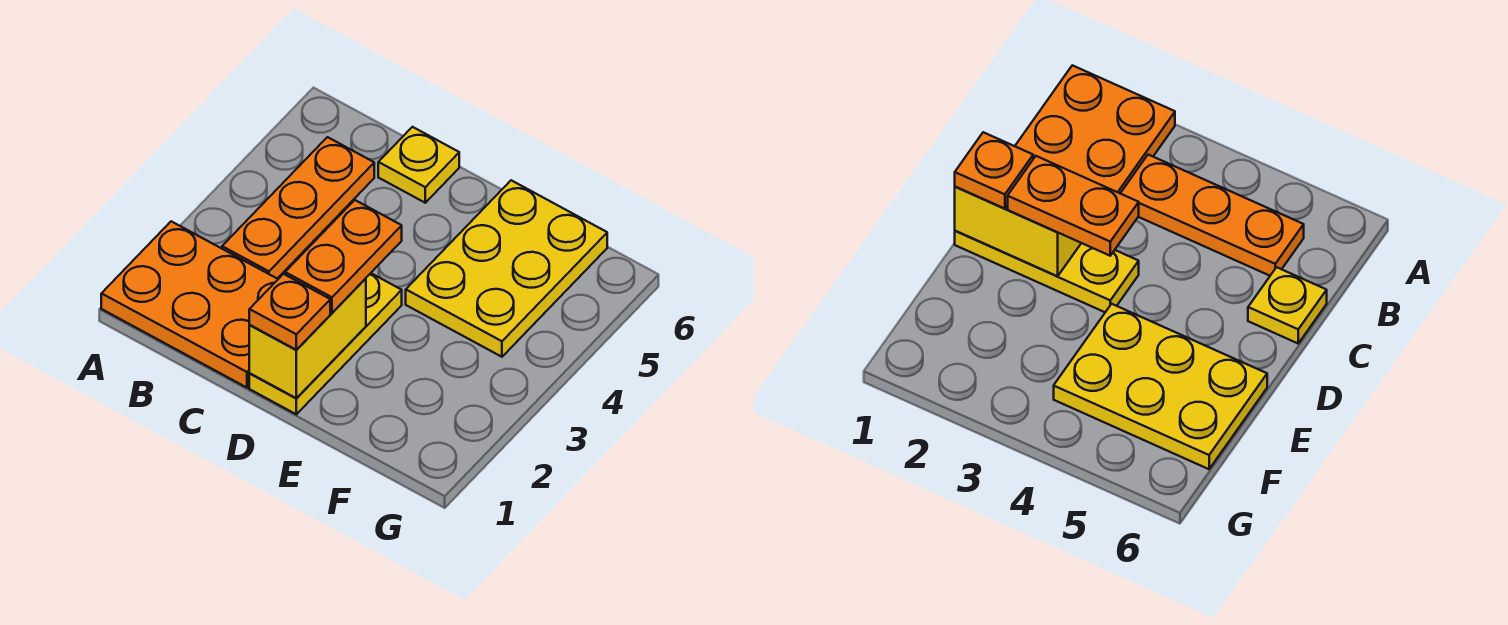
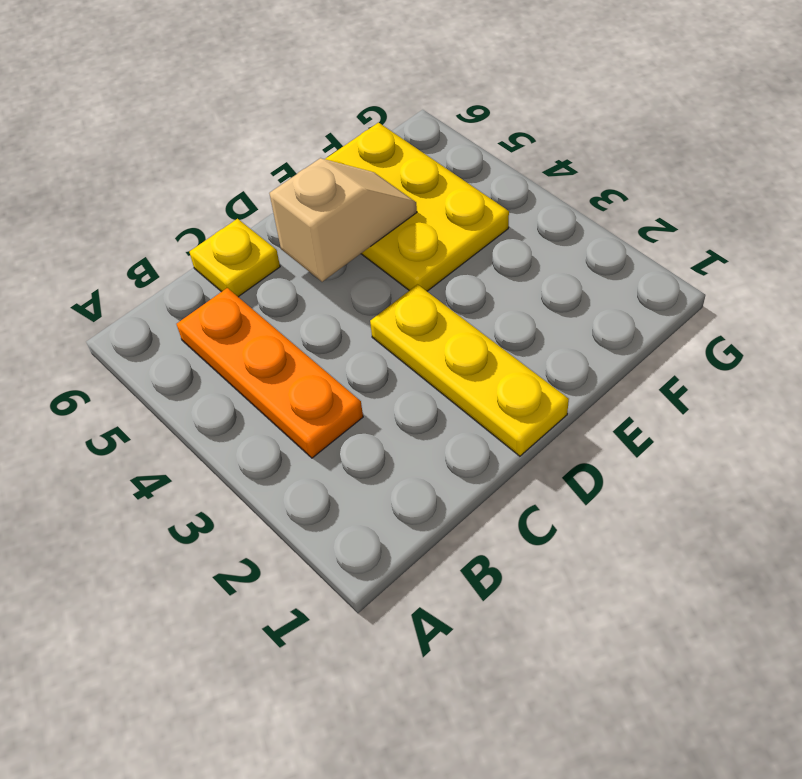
tan 1x2 slope [269,158,417,282] -> none
none -> orange 2x3 plate [101,221,278,388]
none -> yellow 1x2 brick [249,279,366,398]

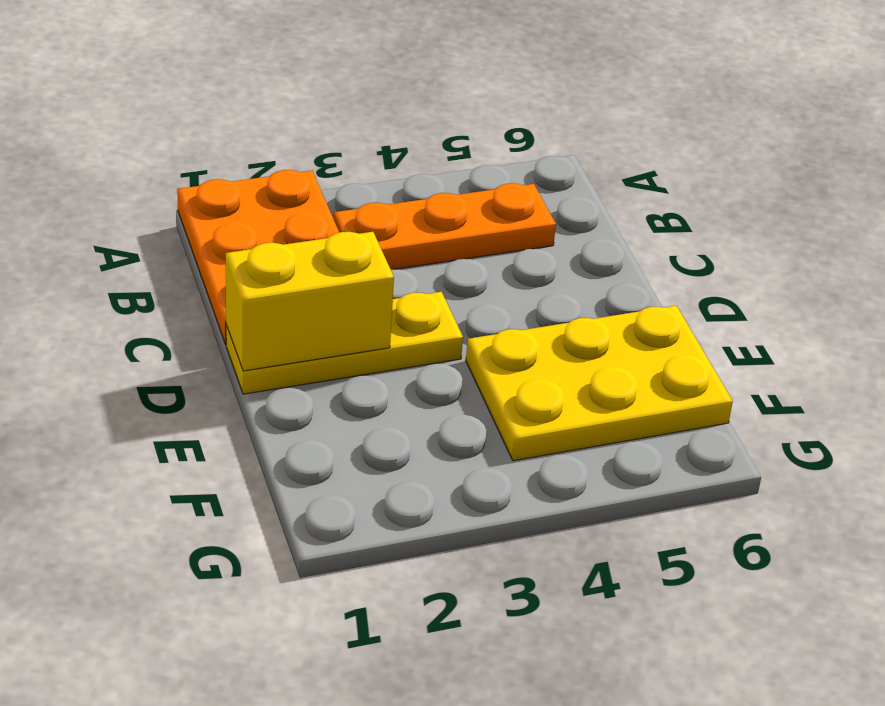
none -> yellow 1x1 plate [378,127,459,203]
none -> orange 1x1 plate [249,274,330,350]

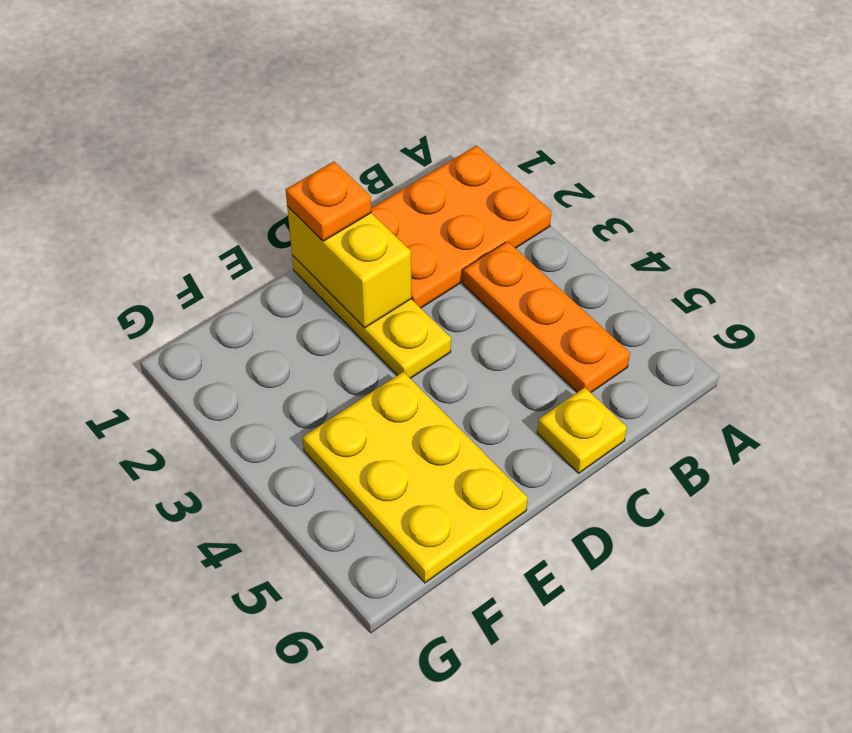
none -> orange 1x2 plate [285,200,402,313]

